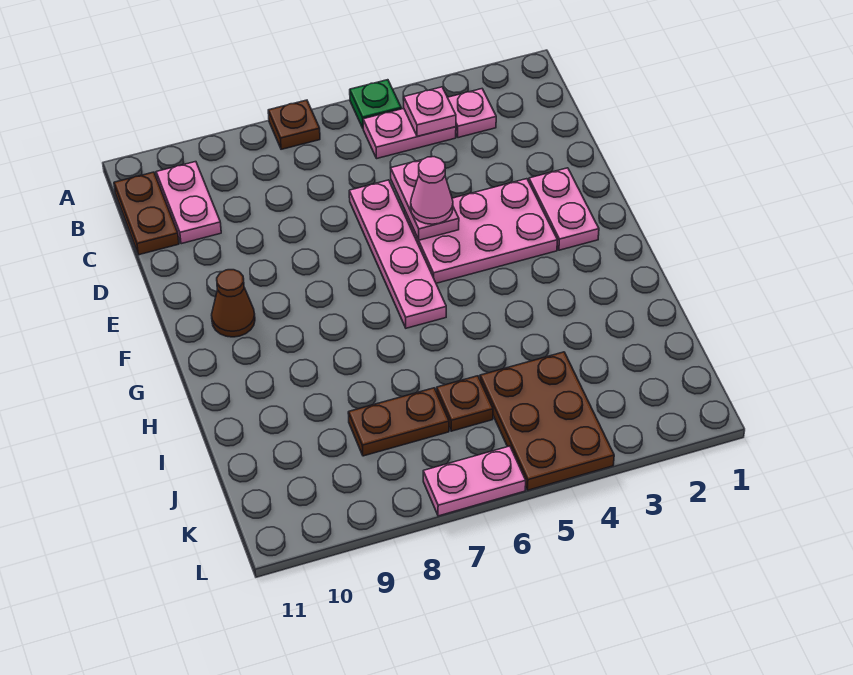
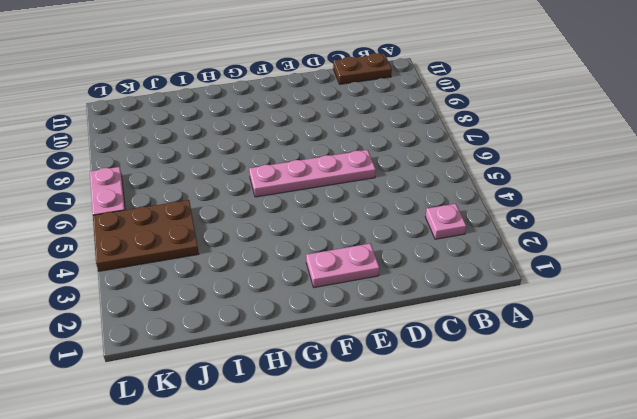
none -> green 1x1 plate [350,80,401,128]
none -> brown 1x1 plate [268,100,320,149]
none -> pink 1x2 plate [363,109,456,158]

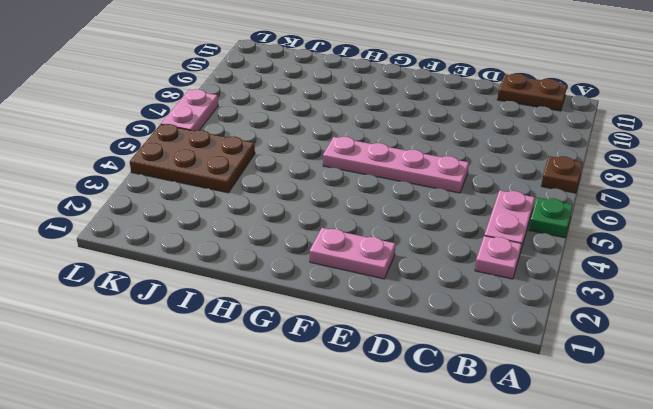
none -> pink 1x2 plate [156,162,221,244]
none -> pink 2x3 plate [405,179,557,283]
none -> brown 1x1 cone [212,270,255,337]

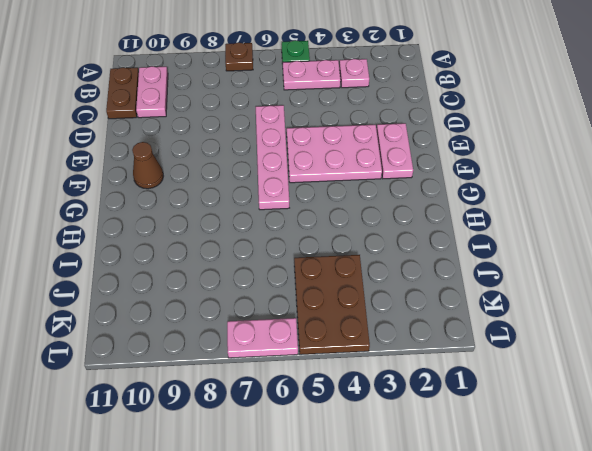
none -> brown 1x1 plate [436,376,493,431]
none -> brown 1x2 plate [348,388,449,456]
none -> pink 1x1 plate [404,87,456,137]

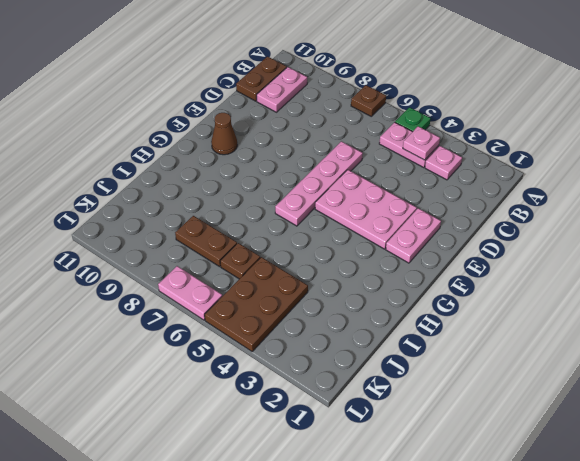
none -> pink 1x2 plate [391,160,459,240]
none -> pink 1x1 cone [411,157,453,224]

